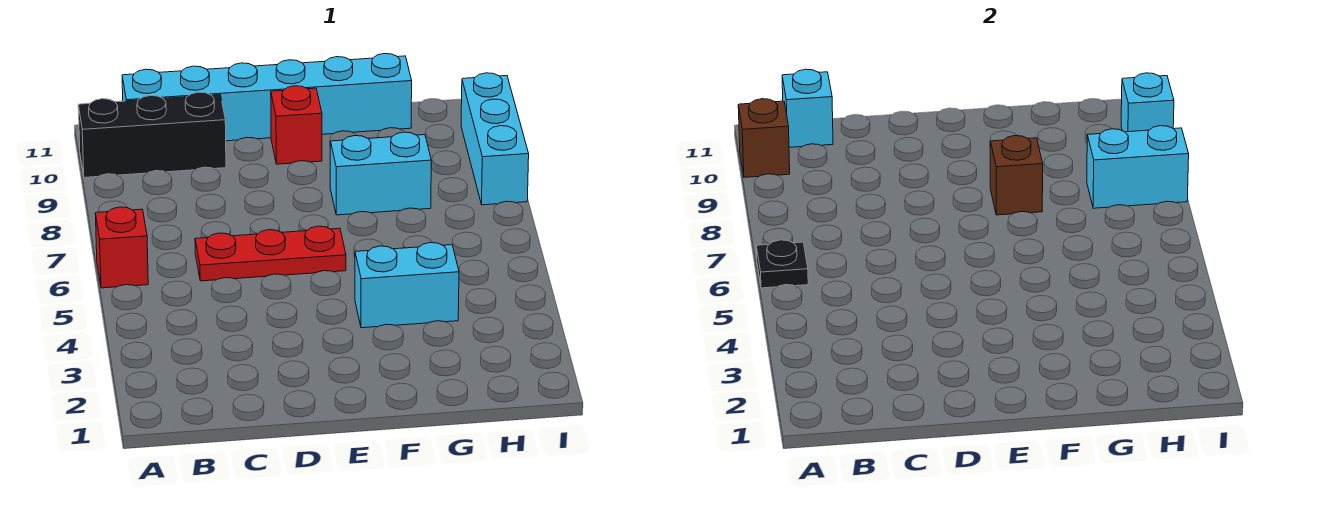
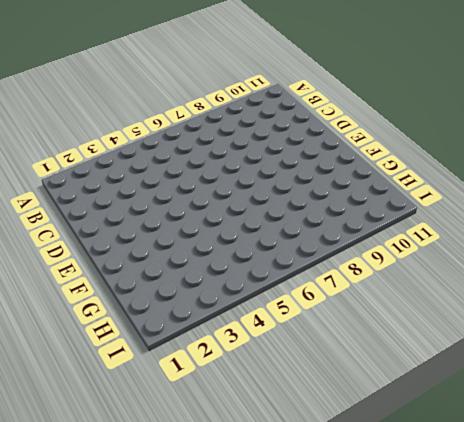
none -> red 1x1 brick [95,207,148,288]
none -> black 1x3 brick [78,92,226,177]
none -> cyan 1x6 brick [122,54,412,141]

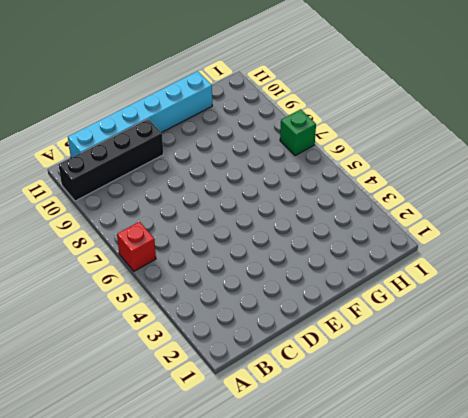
black 1x4 brick [59,119,163,201] -> black 1x3 brick [78,92,226,177]
green 1x1 brick [280,109,316,156] -> none
none -> red 1x3 plate [195,226,346,281]
none -> red 1x1 brick [271,86,322,164]
none -> cyan 1x2 brick [355,243,459,328]

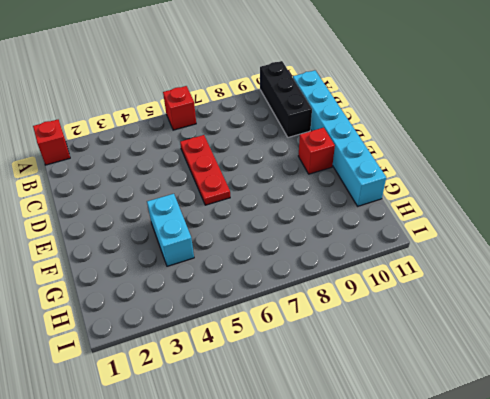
red 1x1 brick [33,120,70,165] -> none
none -> cyan 1x2 brick [330,132,431,215]
none -> cyan 1x3 brick [461,73,529,205]
none -> black 1x1 plate [756,240,808,288]

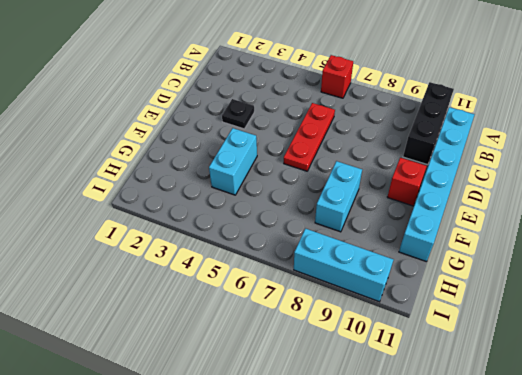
black 1x1 plate [222,99,254,129] -> black 1x1 plate moved to [756,240,808,288]
none -> brown 1x1 brick [738,99,790,177]
none -> cyan 1x1 brick [782,69,833,147]
none -> brown 1x1 brick [990,136,1043,215]

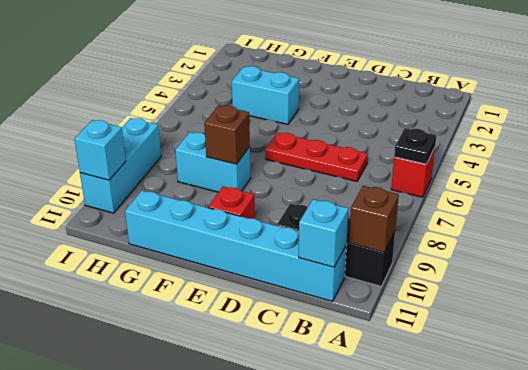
none -> cyan 1x2 brick [1087,126,1189,208]

